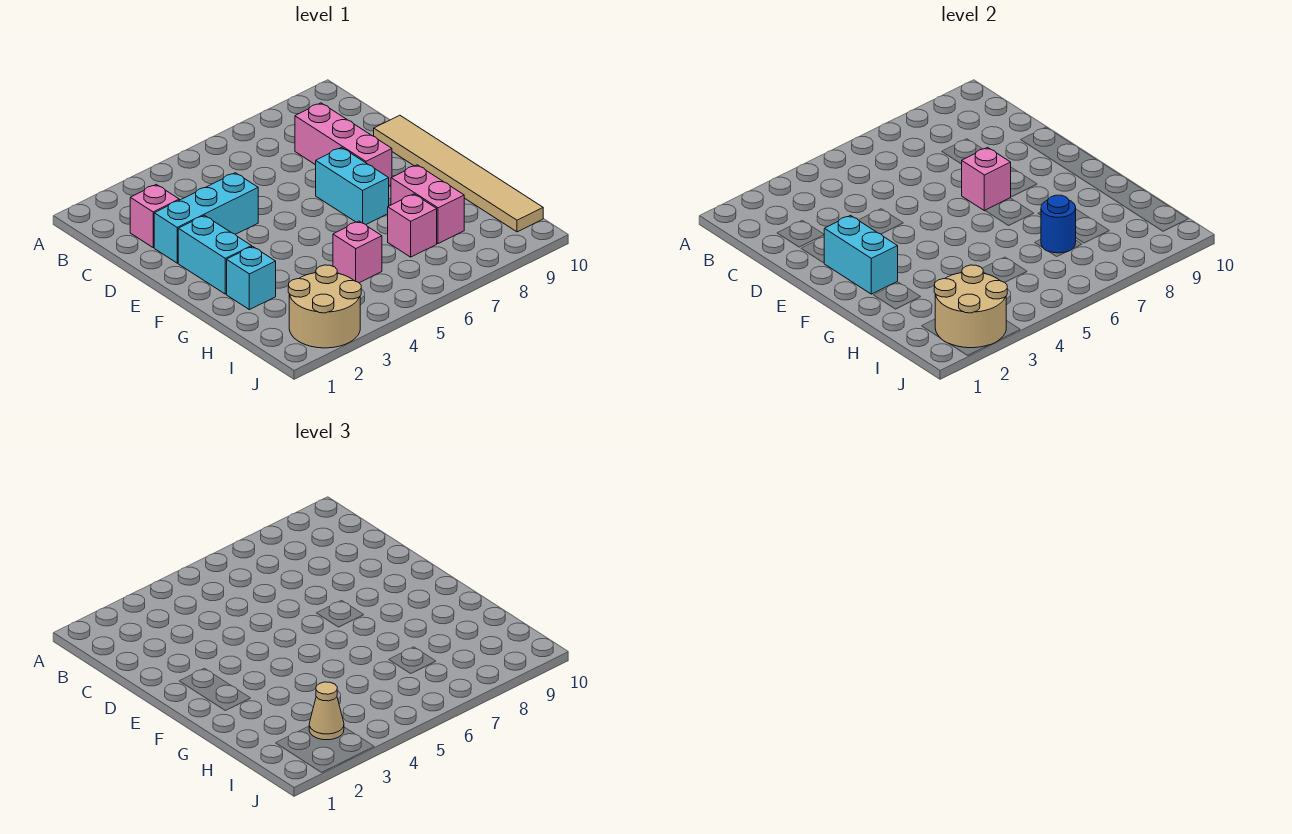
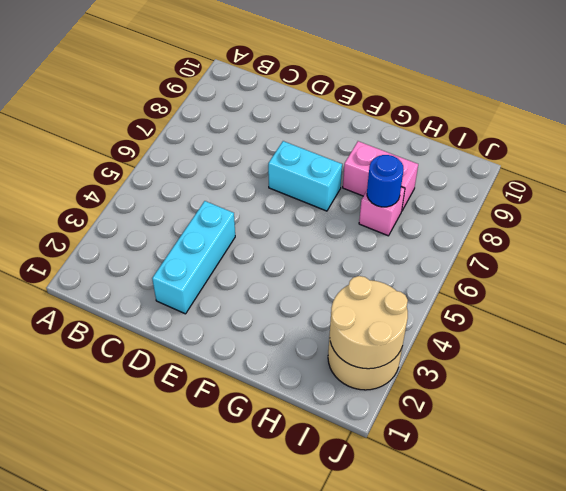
none -> pink 1x1 brick [130,184,179,248]
none -> pink 1x3 brick [295,103,392,186]
none -> tan 1x6 tile [374,115,543,232]

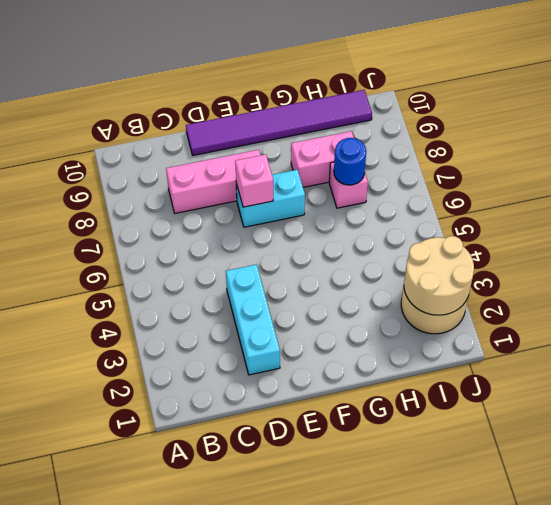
purple 1x6 tile [186,90,372,155] -> tan 1x6 tile [374,115,543,232]
none -> pink 1x1 brick [130,184,179,248]
none -> cyan 1x2 brick [178,216,252,294]
none -> cyan 1x1 brick [227,246,276,310]

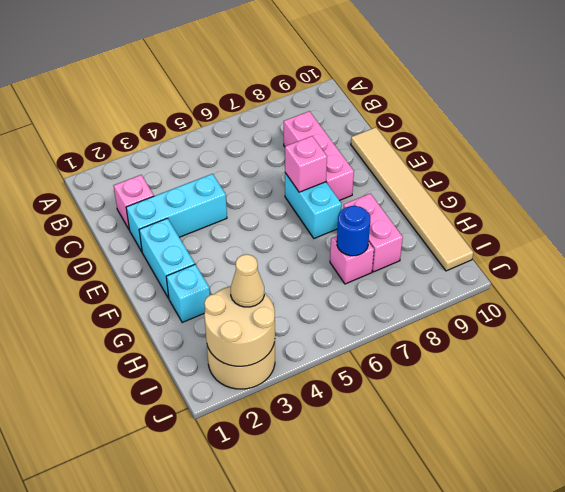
none -> pink 1x1 brick [333,221,382,283]
none -> cyan 1x2 brick [824,216,898,294]

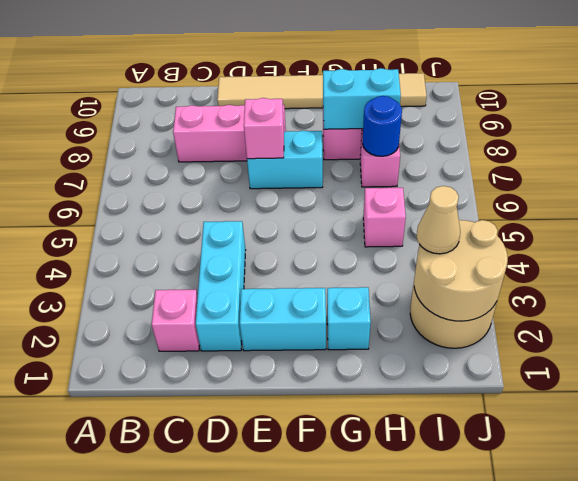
cyan 1x2 brick [323,68,401,129] -> cyan 1x2 brick moved to [824,216,898,294]

